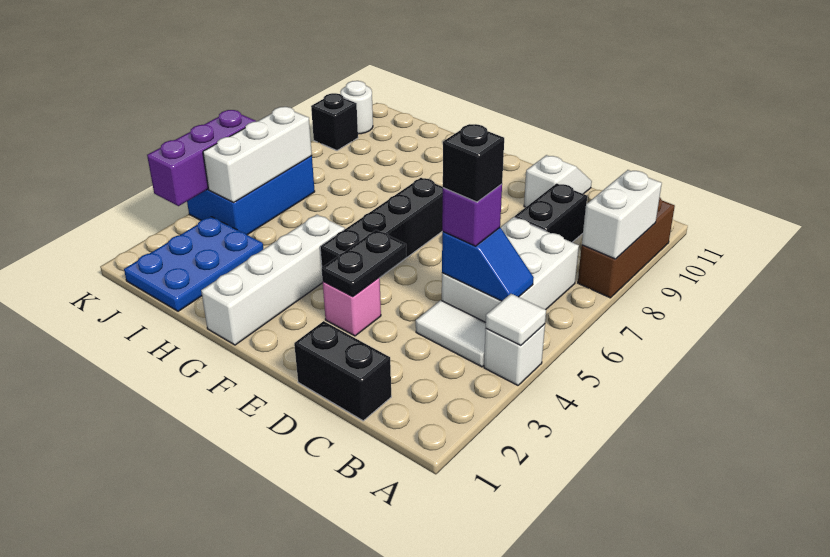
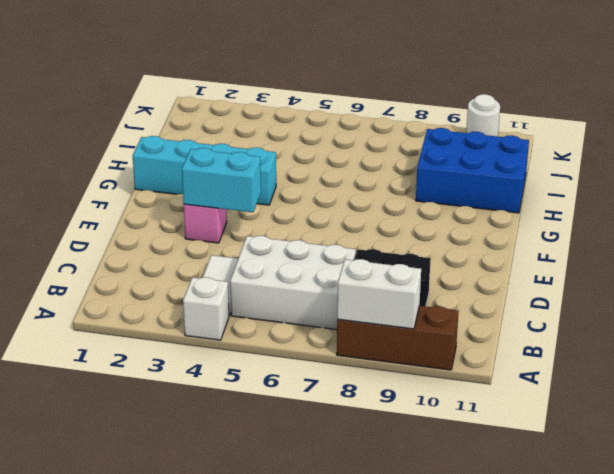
cyan 1x2 brick [182,148,261,212] -> black 1x2 plate [322,230,406,297]
cyan 1x4 brick [133,136,276,205] -> white 1x4 brick [201,215,345,345]
blue 2x3 brick [416,128,529,213] -> blue 2x3 brick moved to [187,156,315,235]
none -> black 1x2 brick [294,321,391,421]
none -> white 1x2 slope [524,155,592,207]
none -> black 1x4 brick [320,178,443,278]

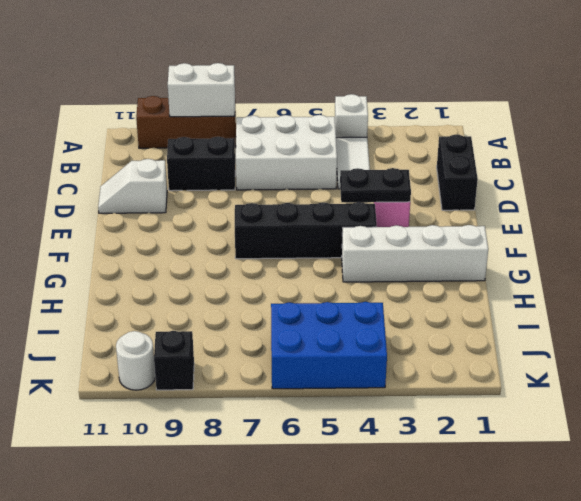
none -> blue 2x3 plate [124,217,263,311]
none -> white 1x1 tile [486,294,546,345]
none -> blue 1x2 slope [442,228,534,301]

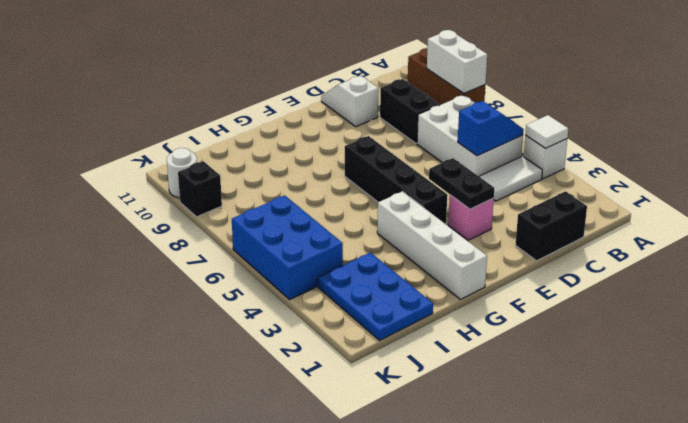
none -> white 1x3 brick [203,107,312,203]
none -> purple 1x3 brick [147,110,256,206]
none -> purple 1x1 brick [442,184,502,246]

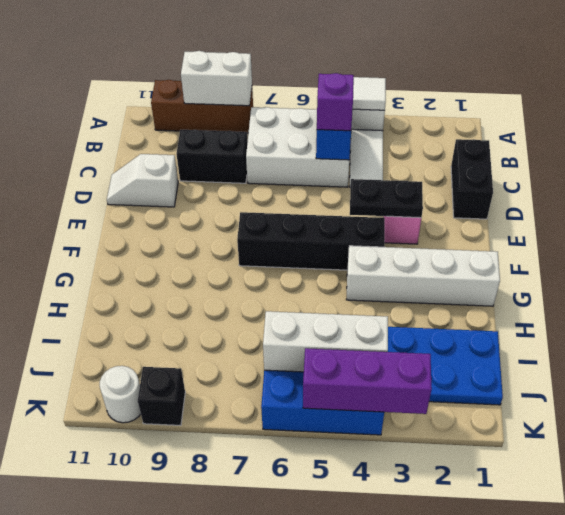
none -> black 1x1 brick [443,124,504,202]

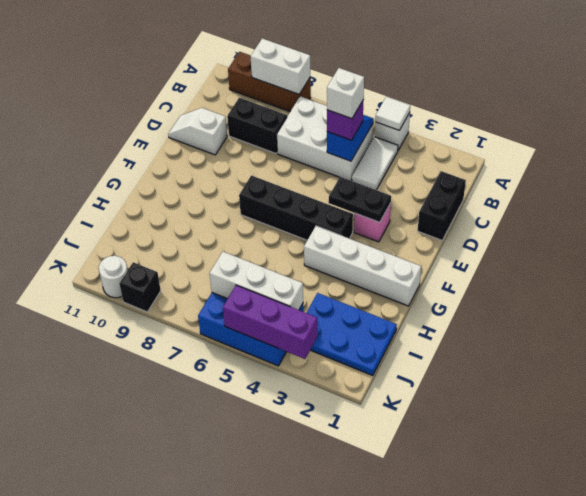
white 1x1 brick [327,68,364,119] -> black 1x1 brick [443,124,504,202]

